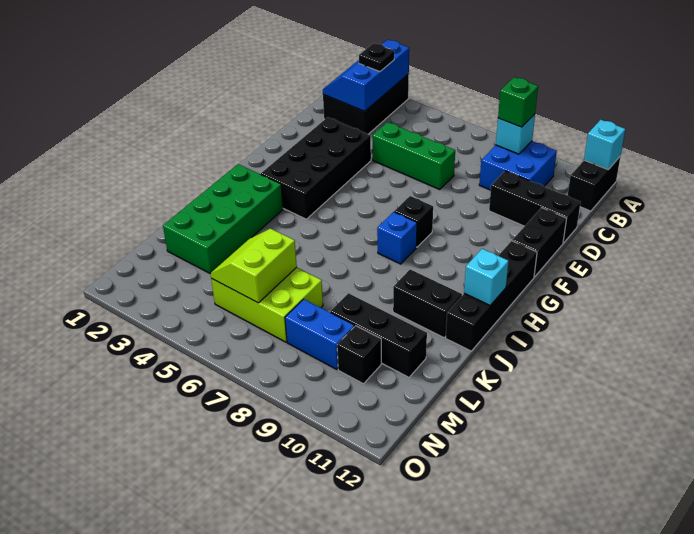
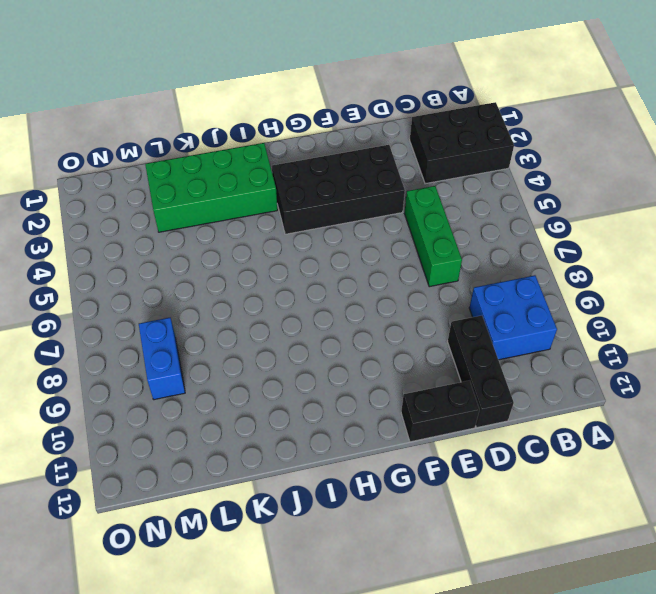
none -> black 1x2 brick [568,156,621,211]
none -> black 1x1 brick [394,196,433,247]
none -> black 1x4 brick [446,241,537,351]

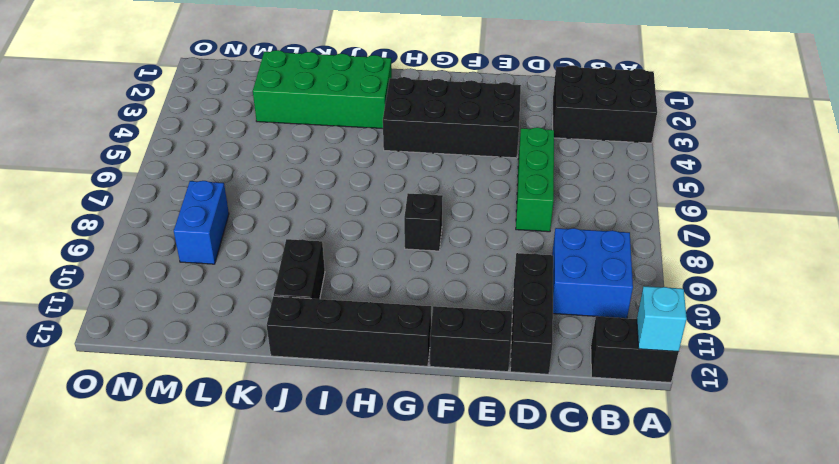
none -> blue 1x1 brick [377,212,417,264]
none -> lime 2x3 brick [211,267,323,342]
none -> black 1x3 brick [330,293,427,377]

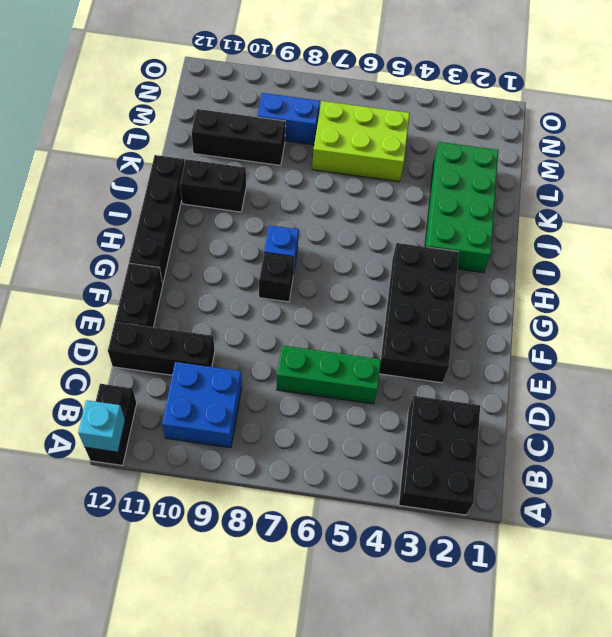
none -> black 1x1 brick [337,326,381,384]
none -> blue 2x3 slope [323,40,409,111]
none -> cyan 1x1 brick [496,114,535,154]

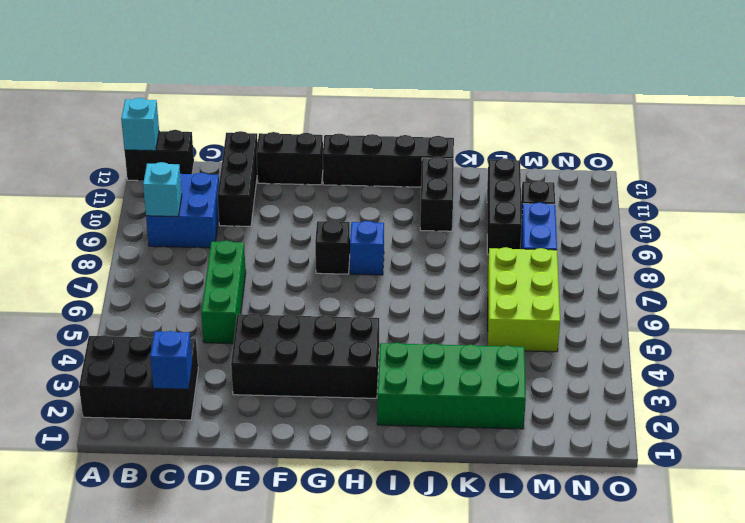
blue 1x1 brick [150,331,192,389] -> blue 2x3 slope [323,40,409,111]
none -> cyan 1x1 brick [464,249,509,305]
none -> lime 2x2 slope [210,229,297,303]
none -> black 1x1 plate [359,43,394,72]

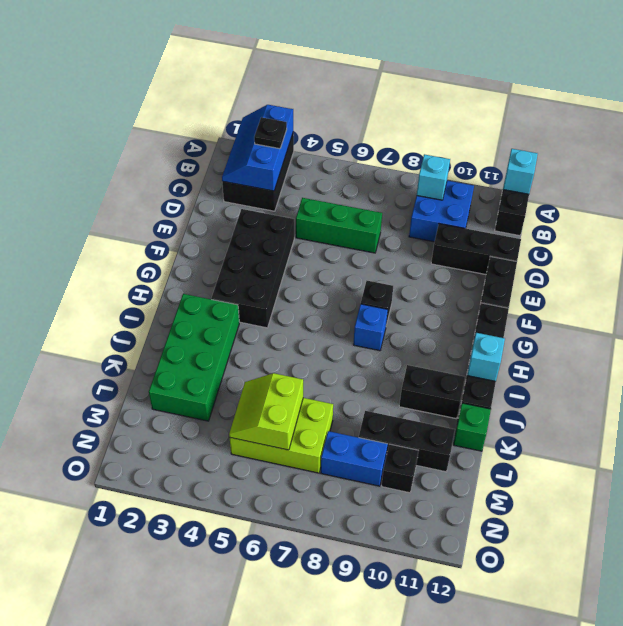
green 1x1 brick [453,403,491,451] -> green 1x1 brick moved to [498,77,538,127]

